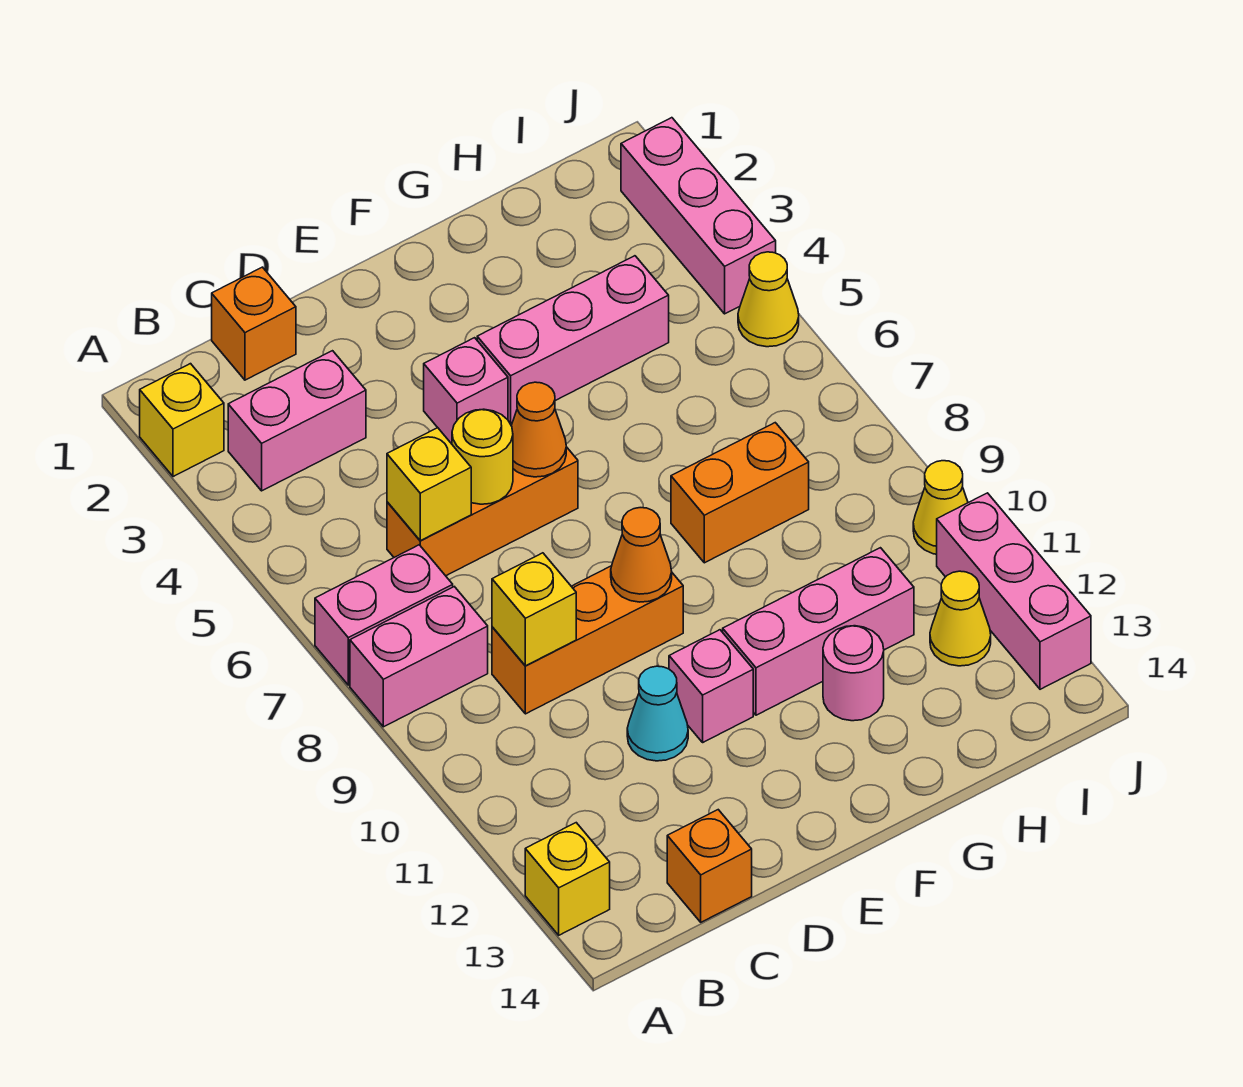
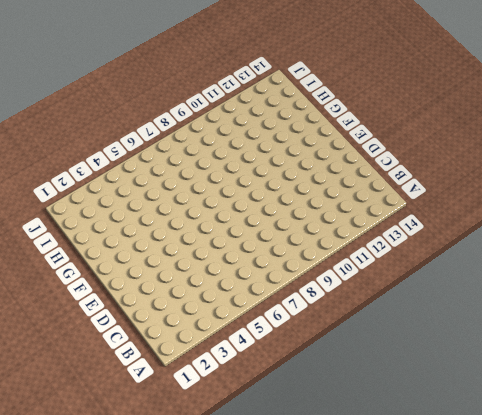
none -> yellow 1x1 brick [140,364,224,477]
none -> pink 1x2 brick [315,545,453,685]
none -> pink 1x2 brick [350,587,488,727]

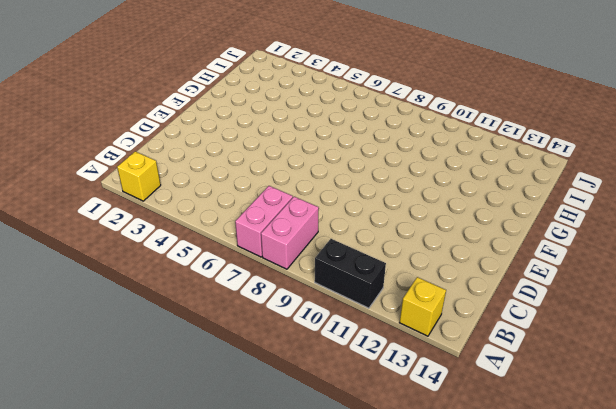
black 1x2 brick [315,239,386,308] -> none
none -> pink 1x2 brick [228,351,366,491]
none -> orange 1x1 brick [212,267,296,380]
none -> orange 1x3 brick [387,447,578,576]

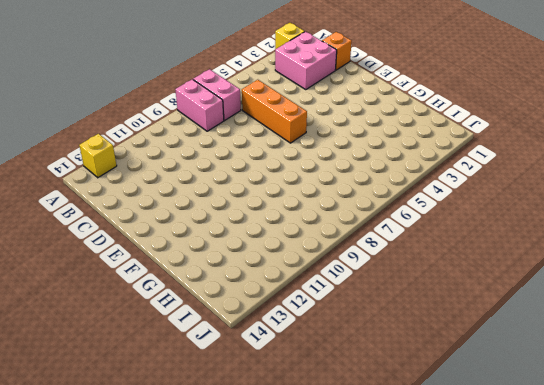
pink 2x2 brick [275,32,337,90] -> pink 1x2 brick [228,351,366,491]
none -> orange 1x3 brick [492,566,683,714]
none -> orange 1x1 brick [667,810,752,922]
none -> cyan 1x1 cone [627,666,688,761]

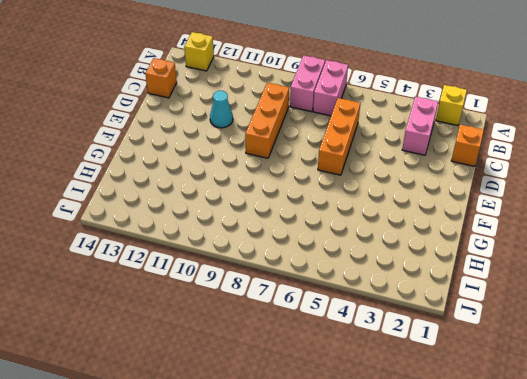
none -> pink 1x1 brick [424,338,508,444]
none -> pink 1x1 brick [669,630,753,742]
none -> pink 1x3 brick [477,256,669,423]

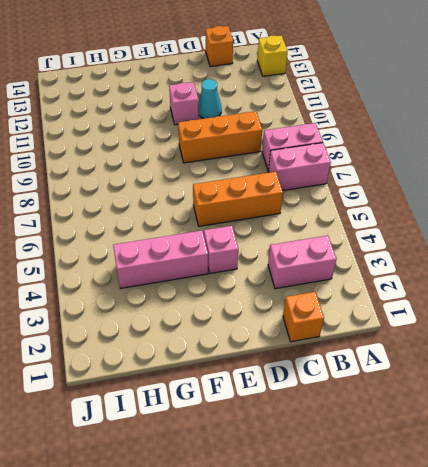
none -> yellow 1x1 brick [140,364,224,477]
none -> pink 1x3 brick [723,548,914,715]
none -> orange 1x2 brick [671,423,809,563]

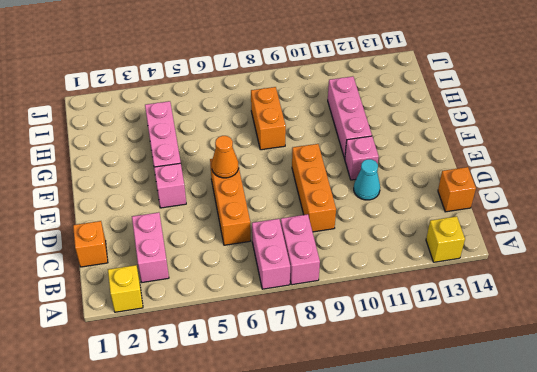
none -> pink 1x1 round brick [823,626,884,721]
none -> yellow 1x1 cone [930,571,991,666]
none -> pink 1x3 brick [621,118,776,314]

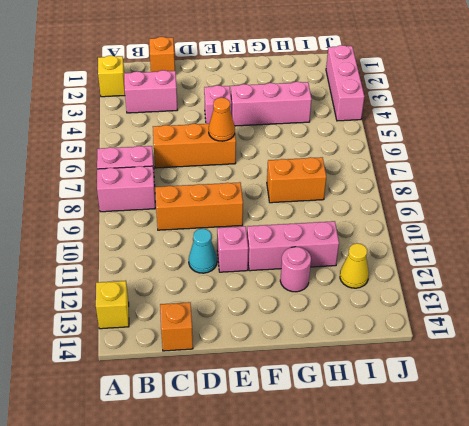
none -> yellow 1x1 cone [738,252,799,347]
none -> yellow 1x1 cone [913,461,968,554]
none -> pink 1x3 brick [937,493,1091,689]

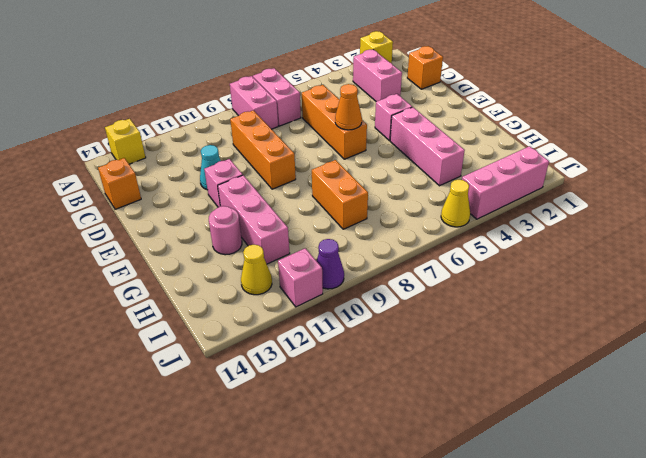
purple 1x1 cone [317,239,344,289] -> yellow 1x1 cone [913,461,968,554]
pink 1x1 brick [278,248,323,307] -> pink 1x3 brick [937,493,1091,689]
none -> yellow 1x1 brick [387,428,471,541]
none -> yellow 1x1 brick [492,553,576,666]
none -> yellow 1x1 round brick [452,409,513,504]

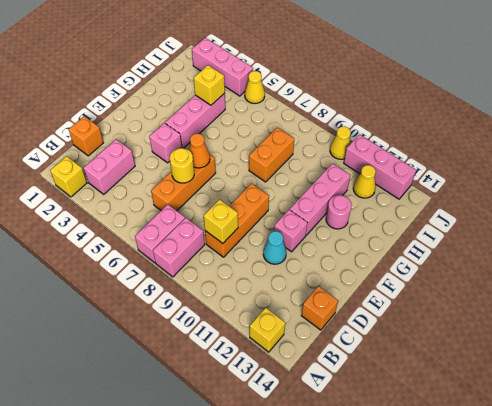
yellow 1x1 brick [194,65,225,105] -> yellow 1x1 brick moved to [387,428,471,541]
none -> orange 1x1 cone [611,508,672,602]

